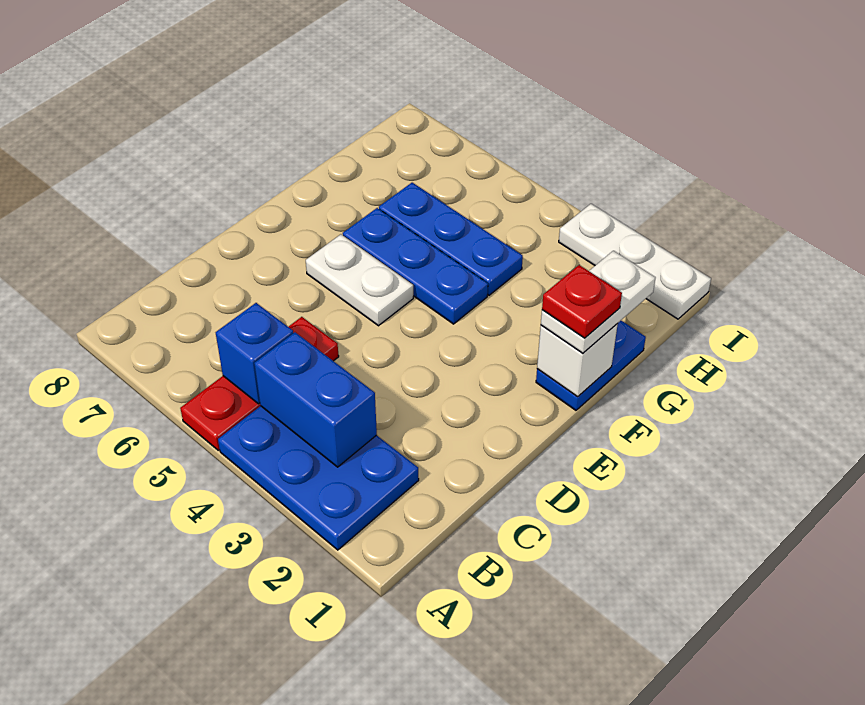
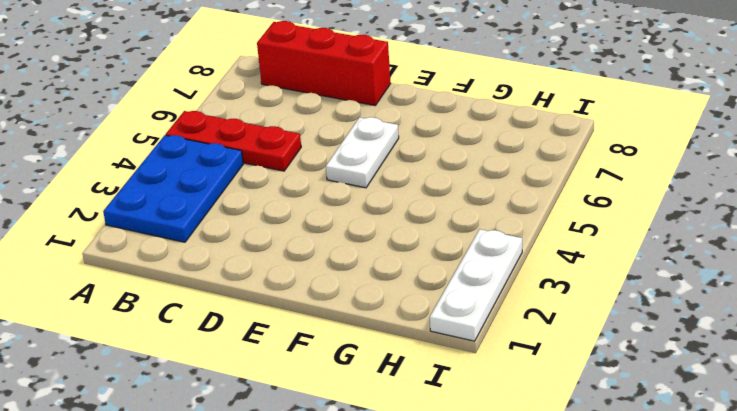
red 1x3 brick [257,21,391,105] -> none
none -> blue 1x2 plate [536,321,646,410]
none -> blue 1x3 plate [343,208,488,324]
none -> blue 1x3 plate [379,183,523,295]

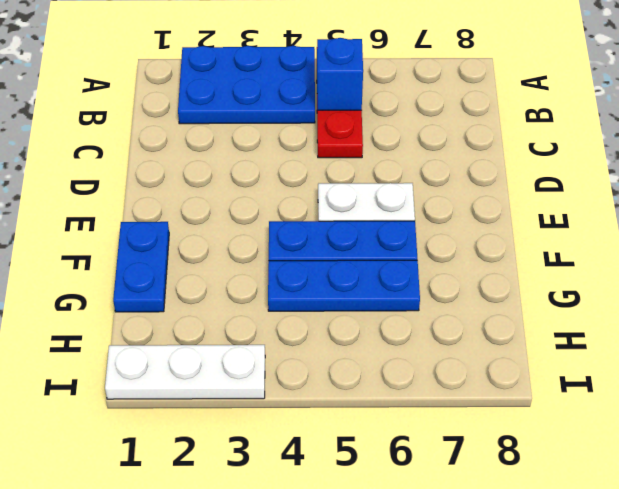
none -> blue 1x2 brick [254,332,377,467]
none -> white 1x1 brick [537,324,618,397]
none -> white 1x2 plate [541,251,655,353]

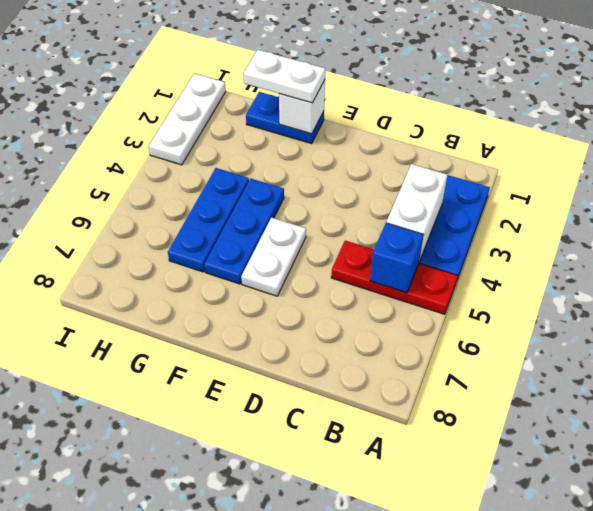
white 1x2 brick [386,164,447,261] -> blue 1x2 brick [254,332,377,467]
none -> red 1x1 plate [542,265,622,338]

